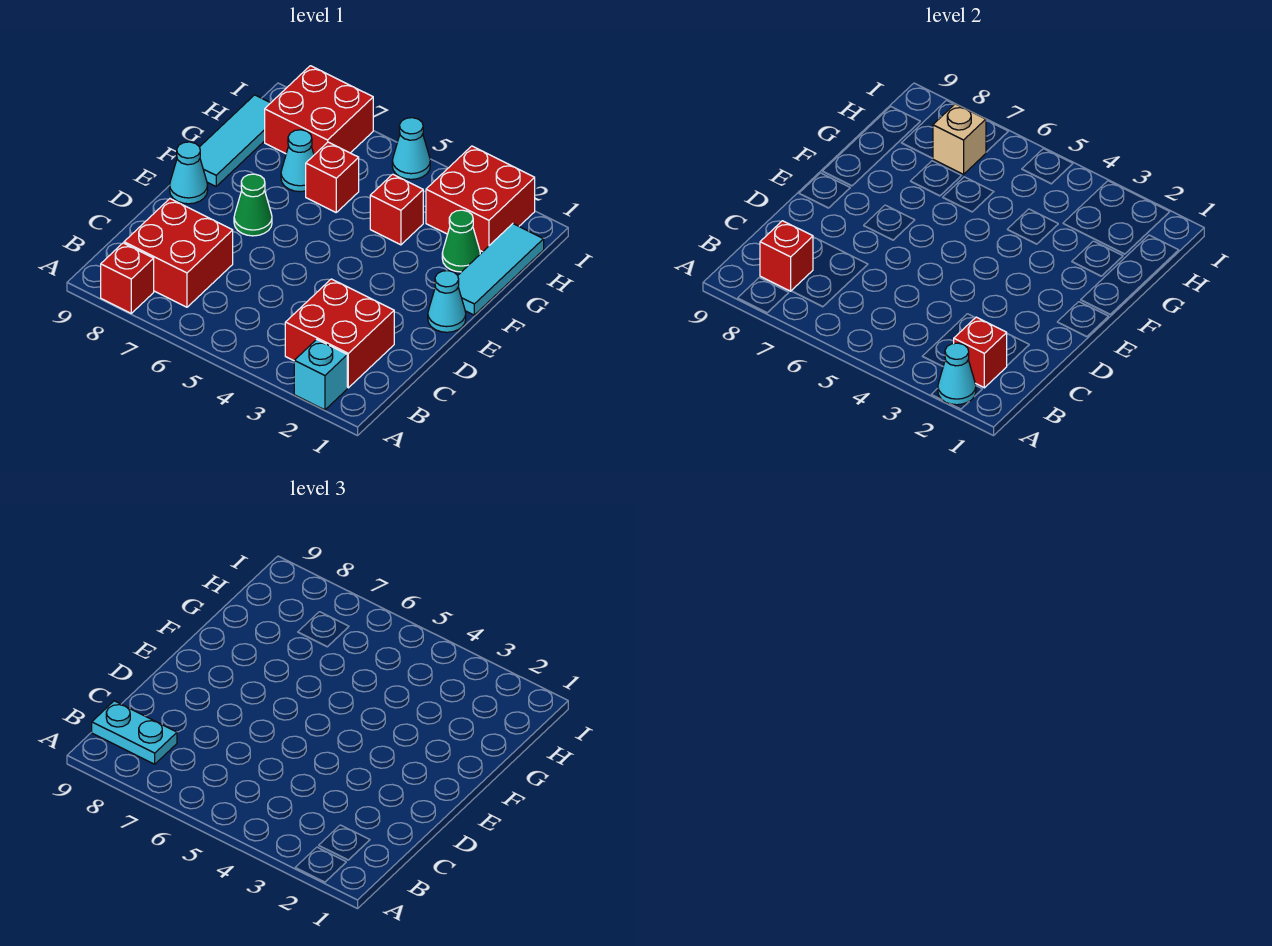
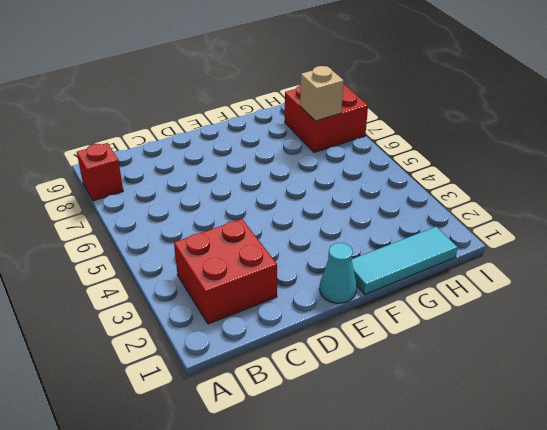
none -> cyan 1x1 brick [294,339,347,410]
none -> red 2x2 brick [124,199,233,307]
none -> green 1x1 cone [234,174,272,236]

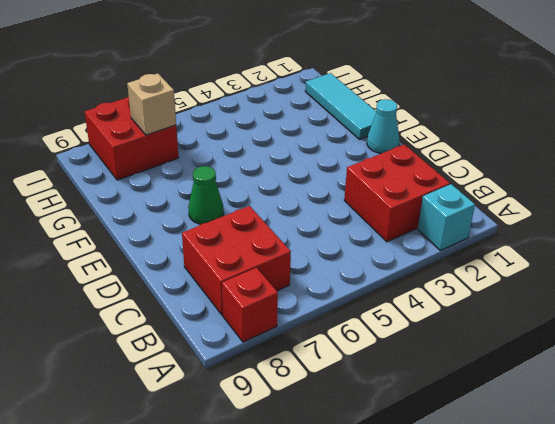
none -> cyan 1x1 cone [170,142,208,204]
none -> cyan 1x3 tile [200,95,270,186]
none -> green 1x1 cone [442,210,480,272]

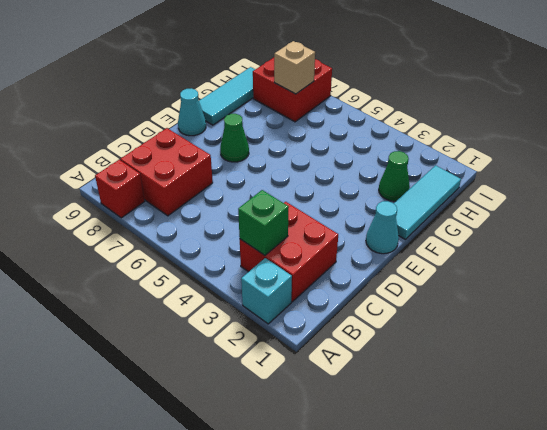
green 1x1 brick [238,190,289,255] -> none
none -> red 1x1 brick [370,174,423,245]
none -> red 1x1 brick [306,142,359,212]
none -> cyan 1x1 cone [281,130,314,192]

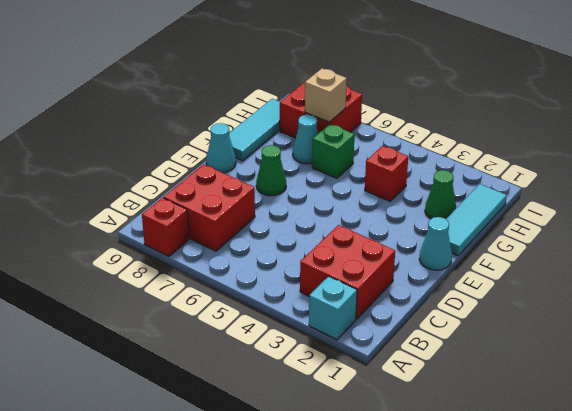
green 1x1 brick [312,124,354,178] -> red 1x1 brick [306,142,359,212]
none -> red 2x2 brick [426,146,535,252]
none -> cyan 1x1 cone [392,118,430,179]
none -> cyan 1x1 cone [938,343,976,405]

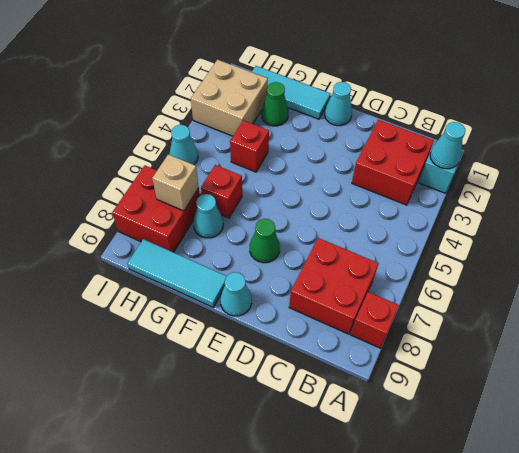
tan 2x2 brick [191,60,268,136] -> red 2x2 brick [426,146,535,252]
none -> red 1x1 brick [954,317,1007,388]
none -> red 1x1 brick [760,221,813,291]
none -> cyan 1x2 plate [92,701,177,764]

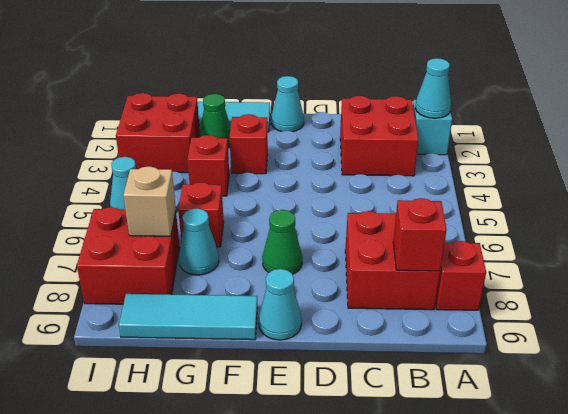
red 1x1 brick [230,114,268,174] -> red 1x1 brick moved to [954,317,1007,388]
none -> cyan 1x2 plate [92,701,177,764]

